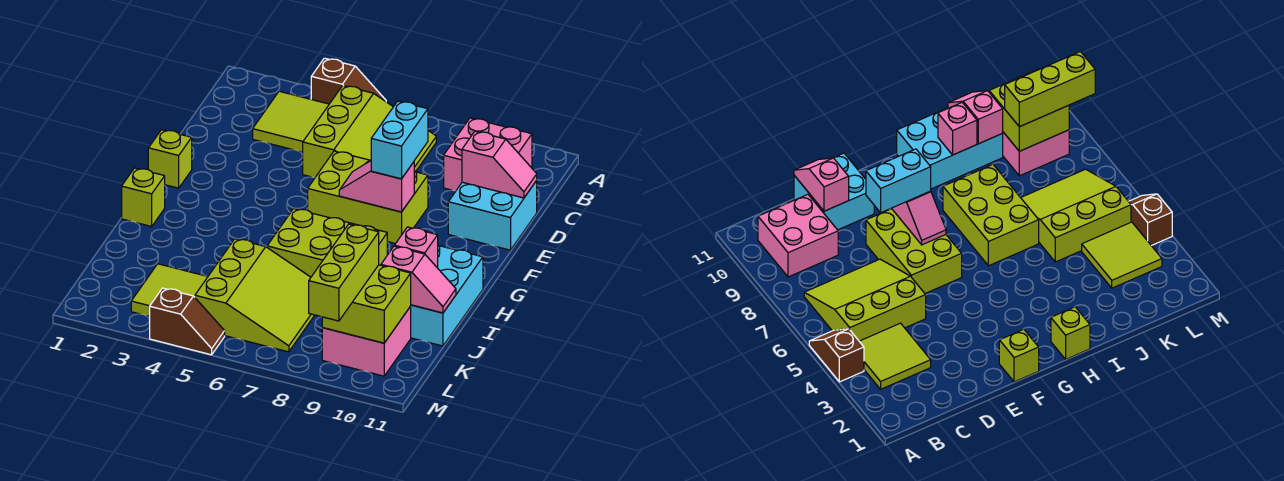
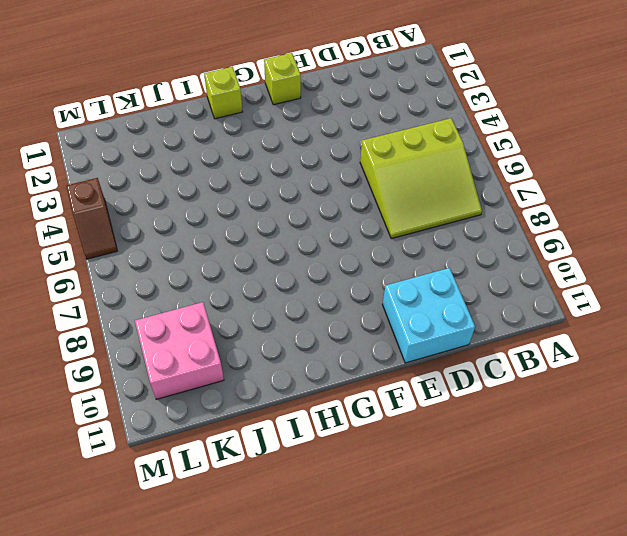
none -> brown 1x2 slope [311,58,386,104]
none -> lime 2x2 tile [253,91,329,152]
none -> pink 2x2 brick [444,118,532,191]

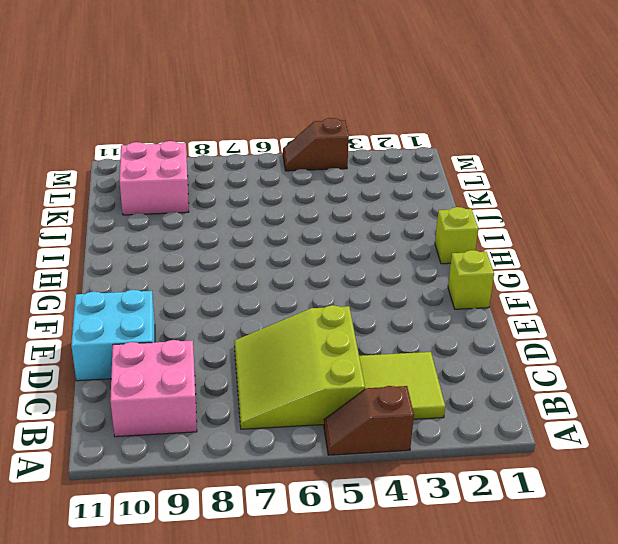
none -> lime 2x3 brick [308,151,428,244]
none -> lime 2x3 brick [267,209,387,277]
none -> cyan 2x3 brick [411,245,483,346]

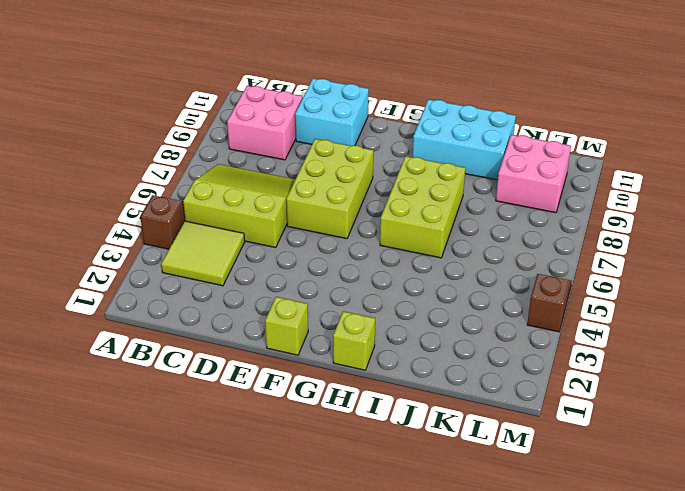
none -> lime 3x3 slope [195,239,315,352]
none -> lime 2x2 tile [131,264,208,316]
none -> pink 1x2 slope [462,131,537,198]

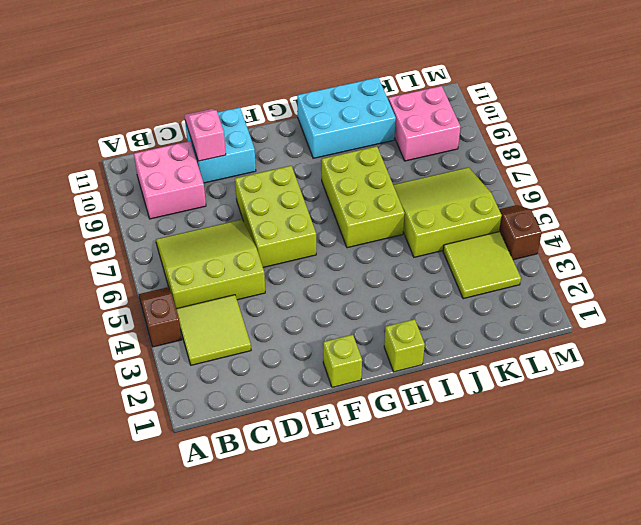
none -> pink 1x2 slope [339,161,414,212]
none -> pink 1x1 brick [394,227,438,268]
none -> pink 1x2 slope [381,246,456,313]

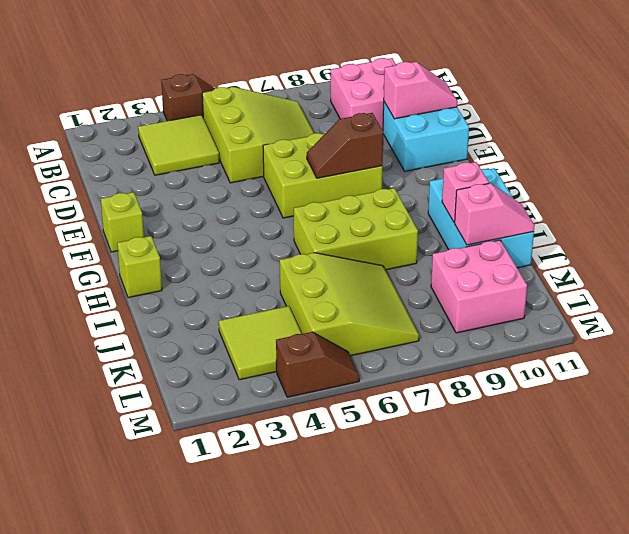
brown 1x2 slope [307,113,383,178] -> pink 1x2 slope [339,161,414,212]
none -> lime 2x2 brick [322,265,411,343]
none -> cyan 1x2 brick [371,101,428,179]
none -> lime 1x3 brick [309,224,379,321]

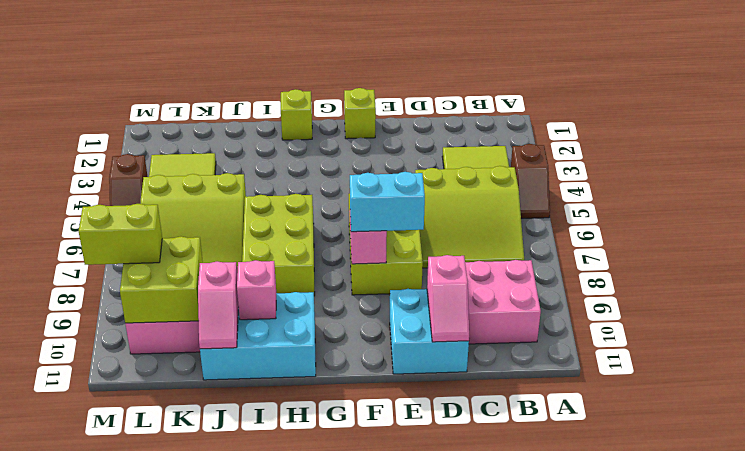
lime 1x2 brick [79,204,162,265] -> lime 1x3 brick [309,224,379,321]

